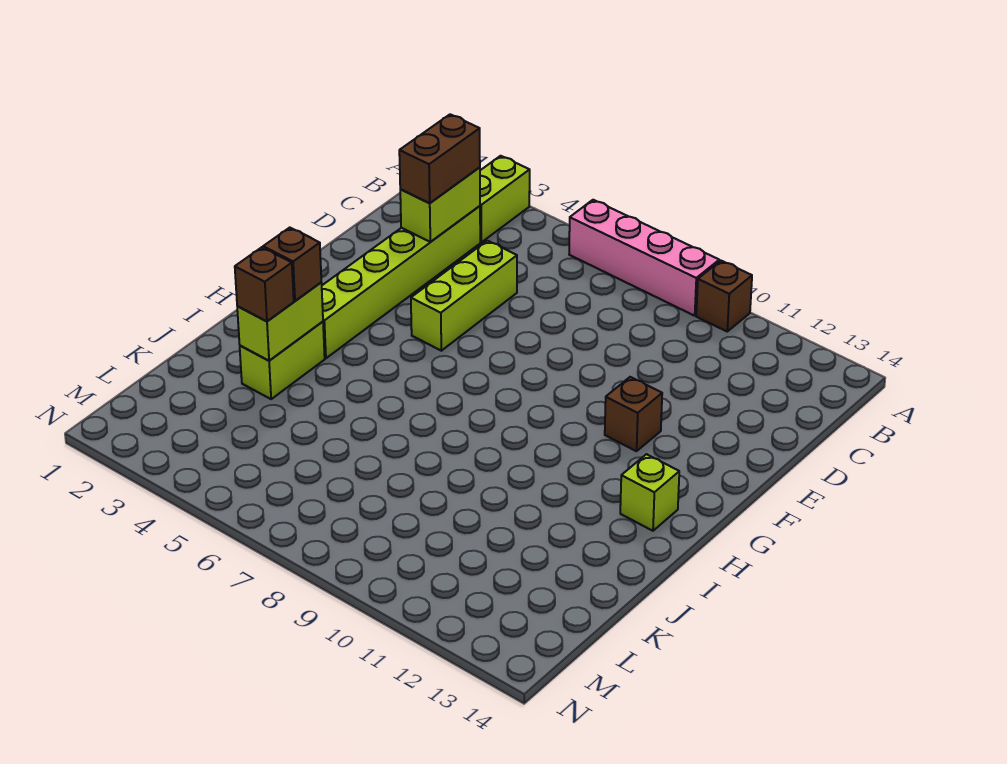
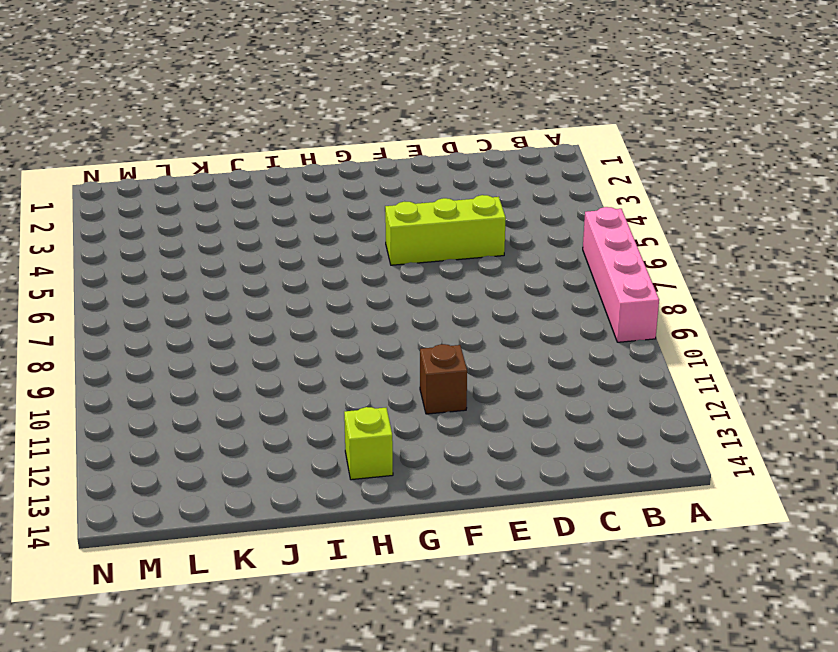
none -> lime 1x2 brick [480,156,530,242]
none -> brown 1x1 brick [696,261,752,331]
none -> lime 1x6 brick [322,206,480,358]

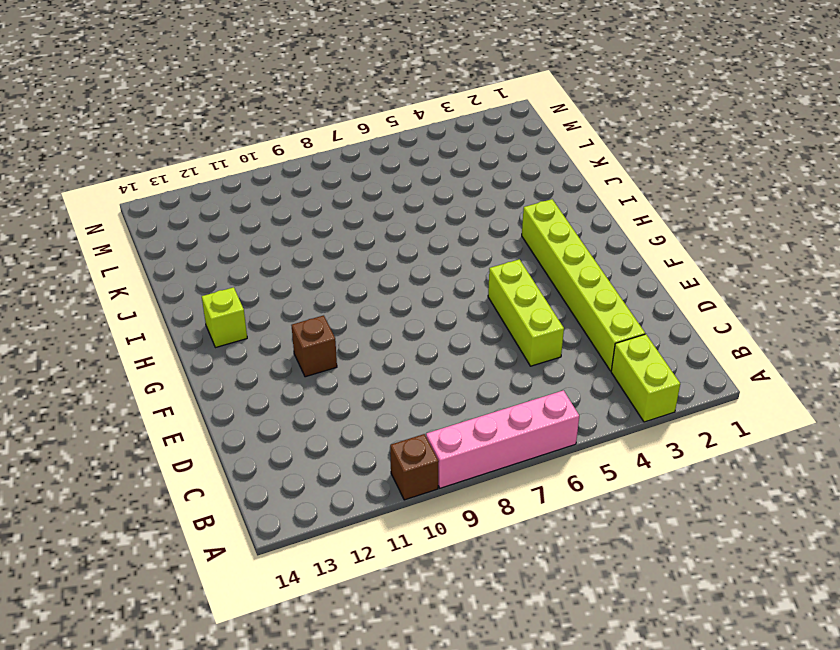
none -> lime 1x2 brick [240,322,325,399]
none -> lime 1x2 brick [400,167,480,242]
none -> lime 1x2 brick [237,283,323,361]

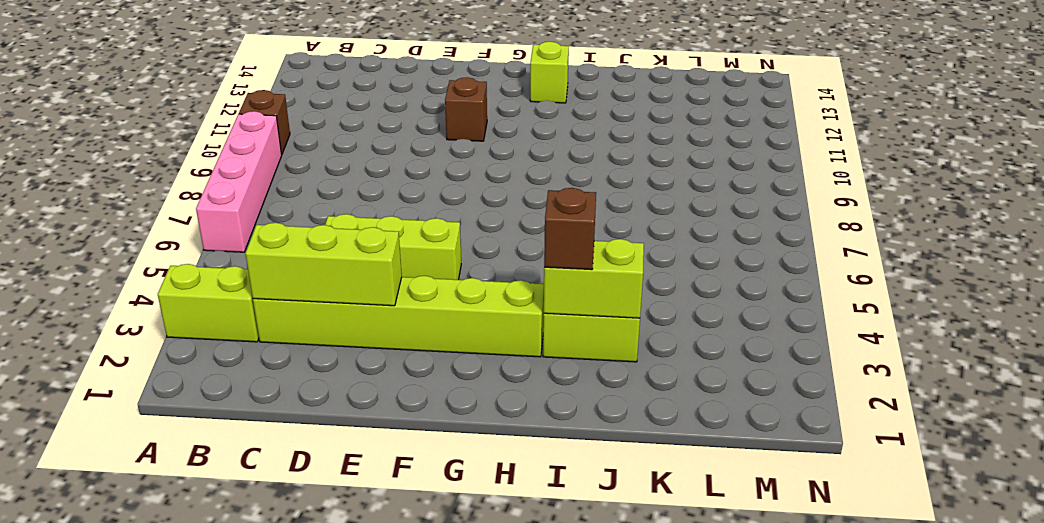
lime 1x3 brick [245,223,402,306] -> lime 1x2 brick [400,167,480,242]
none -> brown 1x2 brick [399,114,480,203]
none -> brown 1x1 brick [235,247,294,321]

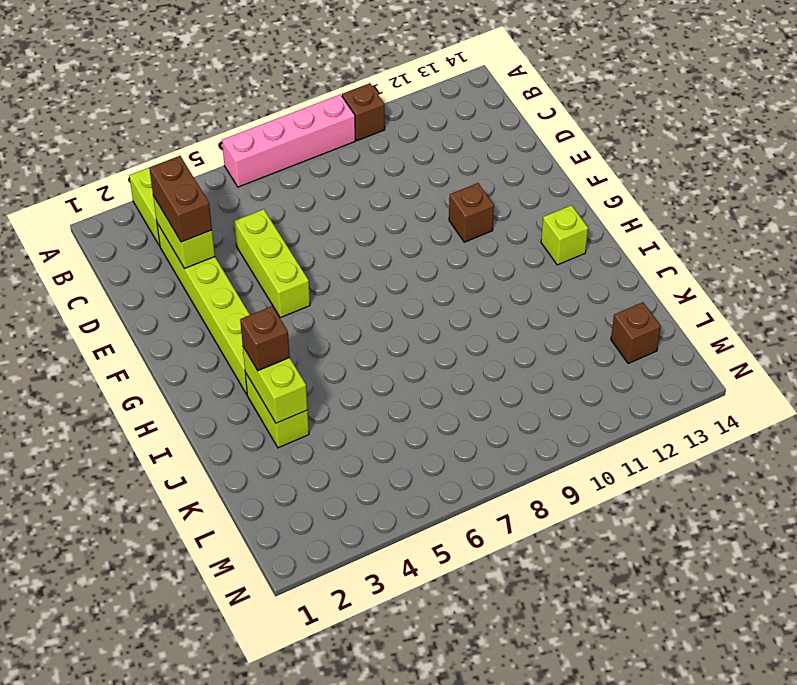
brown 1x1 brick [611,302,661,364] -> brown 1x1 brick moved to [235,247,294,321]

